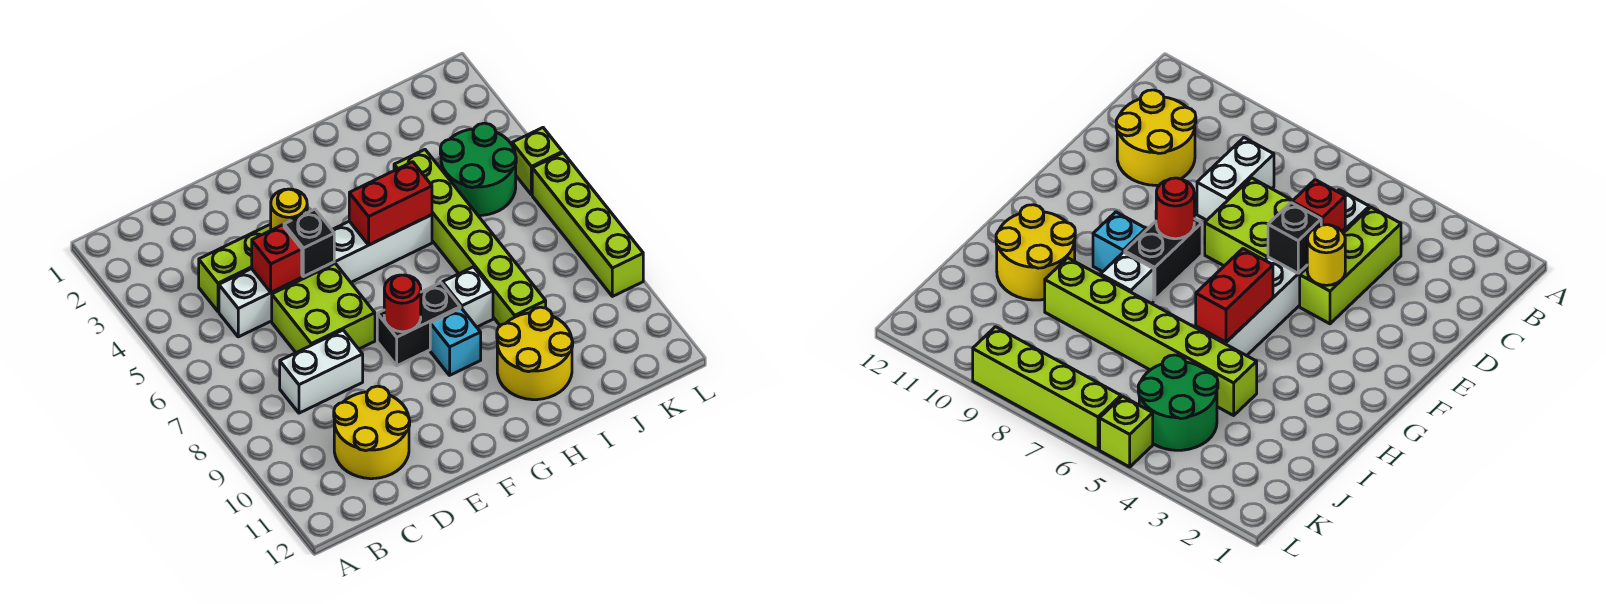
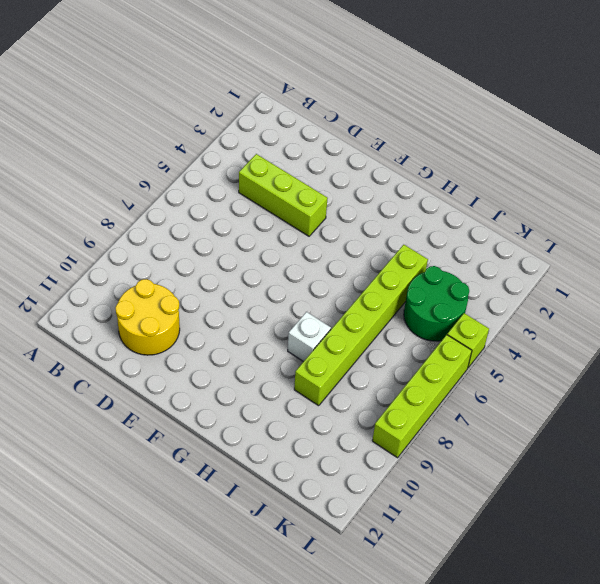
none -> white 1x6 brick [219,215,432,337]
none -> white 1x2 brick [280,330,363,413]
none -> lime 2x2 brick [272,264,375,353]

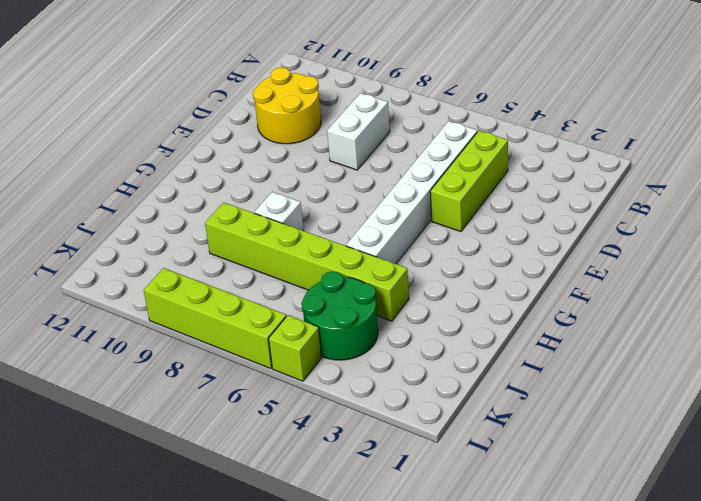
none -> lime 2x2 brick [272,264,375,353]
none -> black 1x2 brick [377,283,460,366]
none -> cyan 1x1 brick [430,308,481,375]

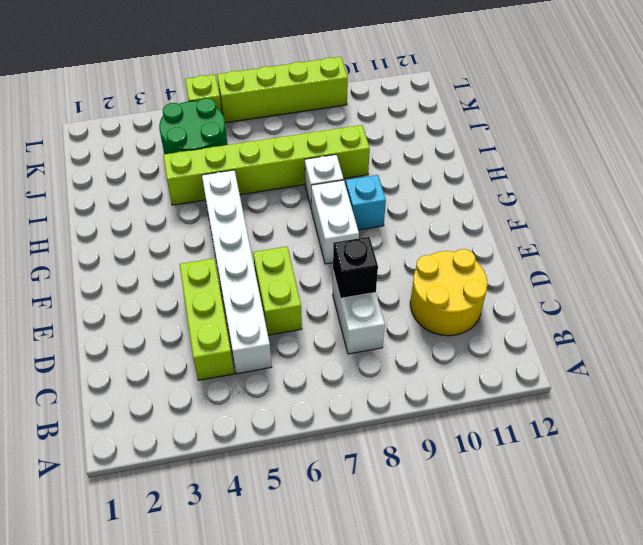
lime 1x2 brick [253,247,302,335] -> lime 2x2 brick [272,264,375,353]
black 1x1 brick [333,237,378,298] -> black 1x1 brick moved to [284,209,334,277]
white 1x2 brick [311,180,359,264] -> black 1x2 brick [377,283,460,366]
none -> yellow 2x2 round brick [497,307,573,400]
none -> red 1x1 brick [252,225,302,292]
none -> yellow 1x1 round brick [271,189,307,230]

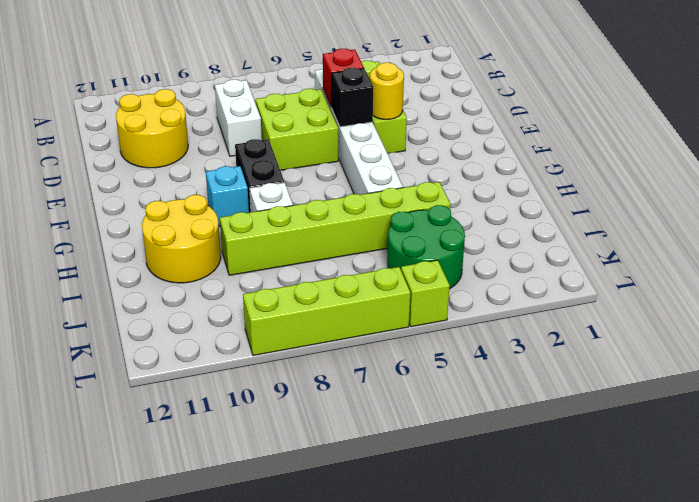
none -> red 1x1 round brick [384,275,421,332]
none -> red 1x2 brick [349,162,432,245]

